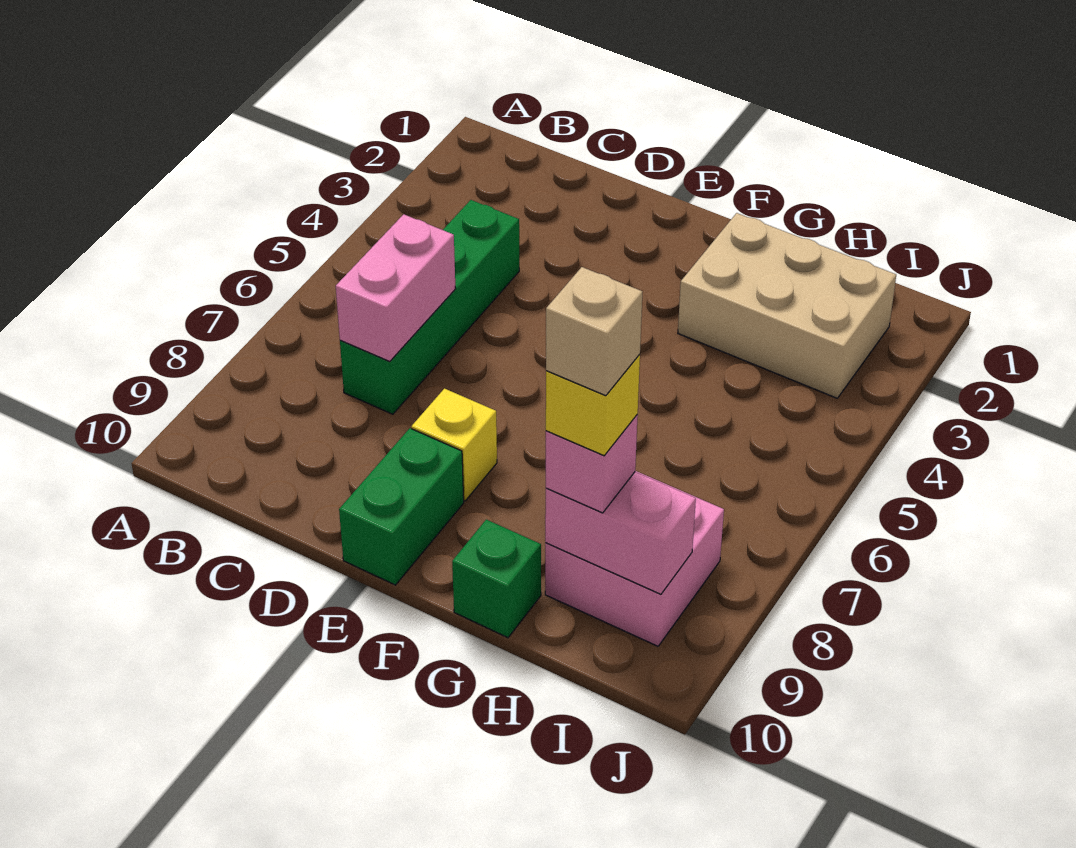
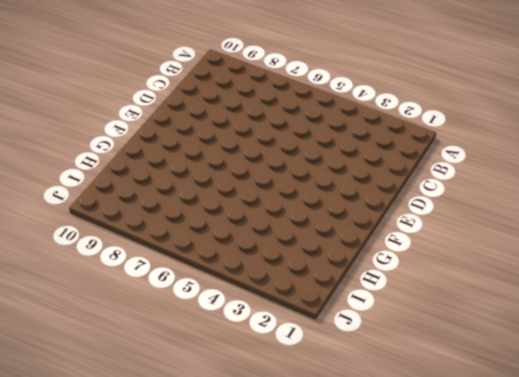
none -> green 1x4 brick [340,200,519,414]
none -> yellow 1x1 brick [411,389,497,501]

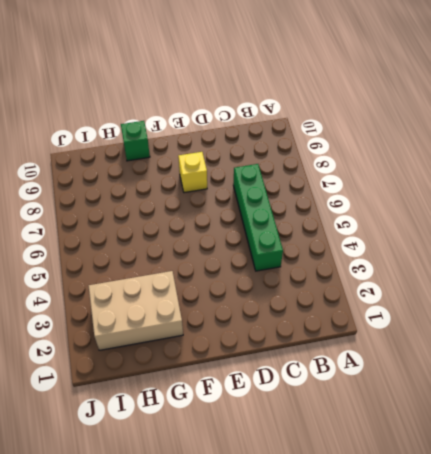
none -> green 1x2 brick [339,428,464,585]
none -> pink 2x2 brick [545,471,724,646]

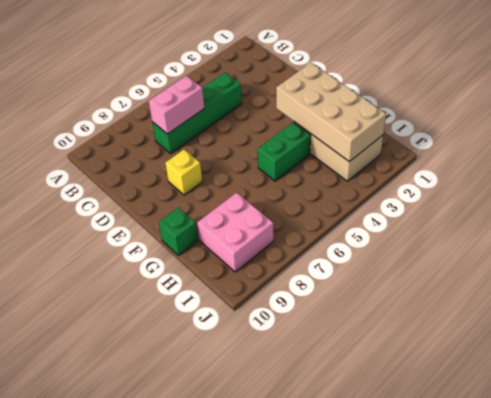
tan 2x4 brick [276,63,386,162] -> none
green 1x2 brick [258,122,311,181] -> green 1x2 brick moved to [339,428,464,585]
none -> pink 1x2 brick [545,472,696,594]
none -> pink 1x1 brick [546,415,638,513]

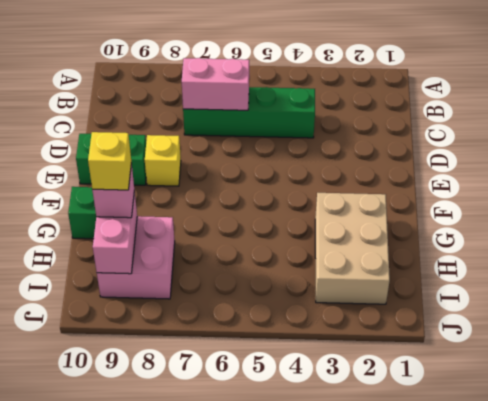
none -> tan 1x1 brick [546,267,642,396]

